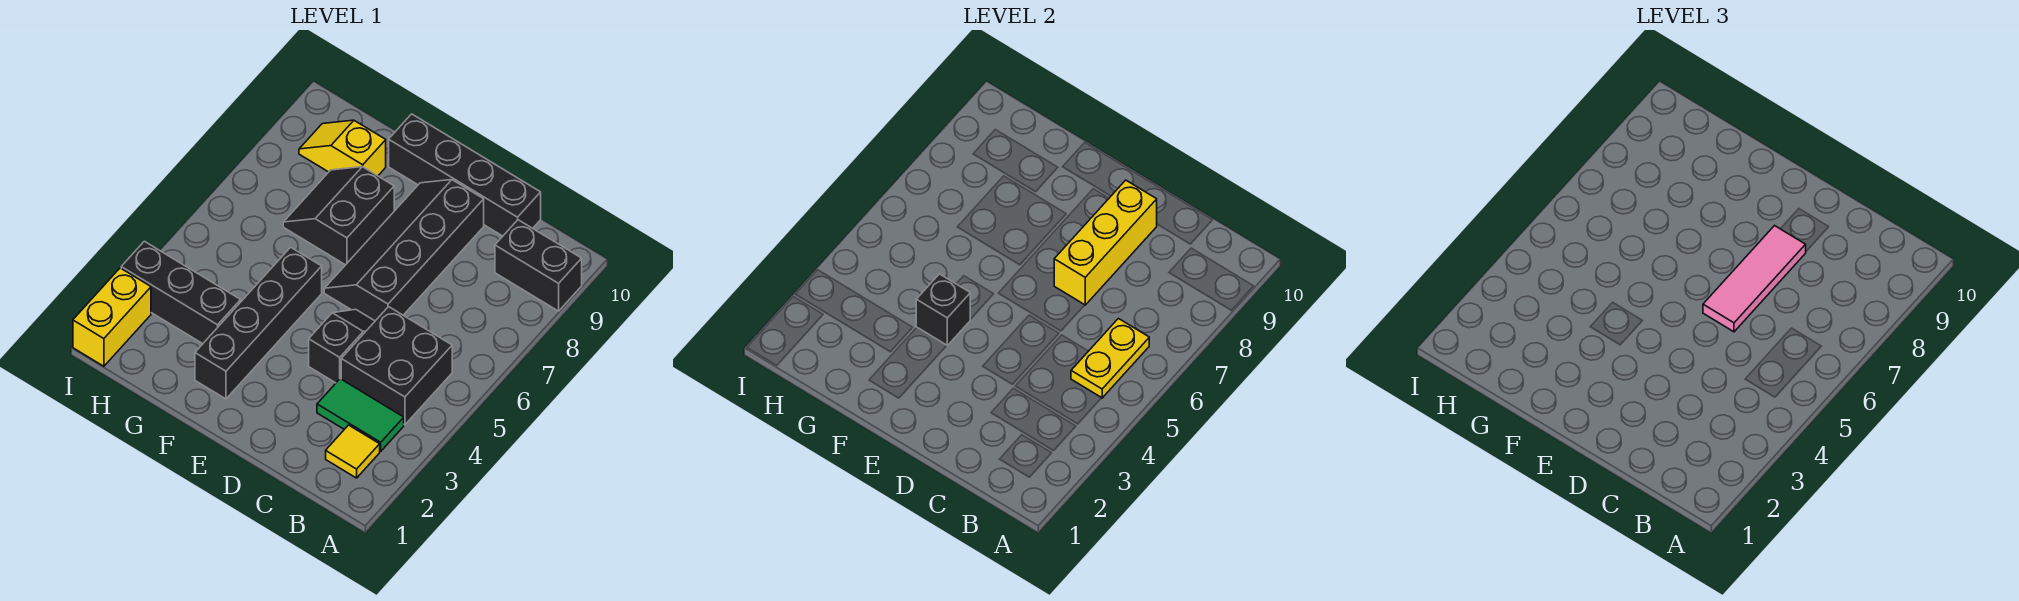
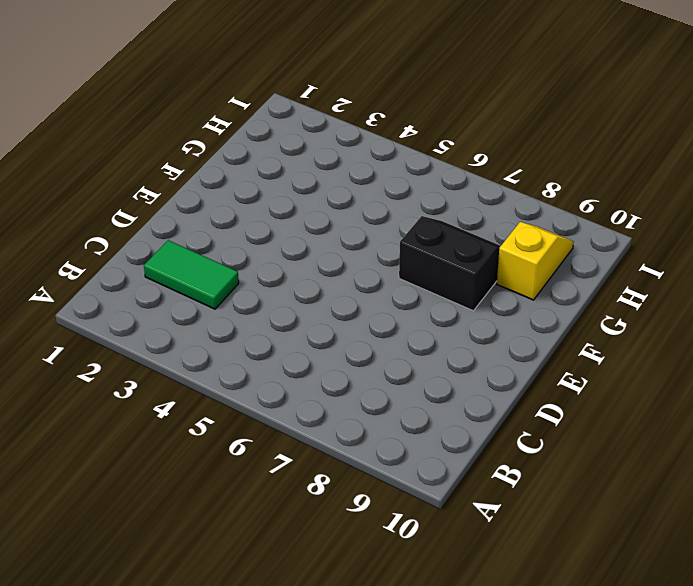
green 1x2 tile [144,240,239,309] -> green 1x2 tile turned to [317,379,404,451]
none -> black 1x2 brick [495,220,582,311]
none -> yellow 1x1 tile [326,425,380,478]
none -> black 2x2 brick [341,307,452,425]

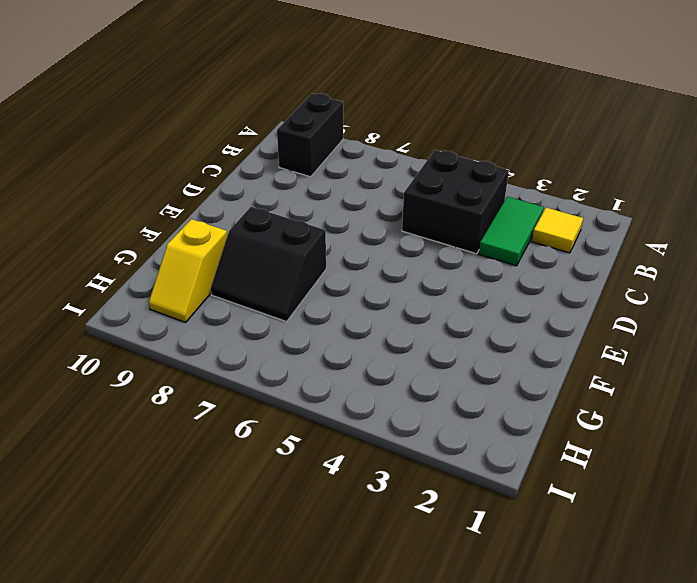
none -> black 1x4 brick [389,114,541,236]
none -> black 1x2 slope [309,309,375,383]
none -> black 2x4 slope [324,180,484,321]

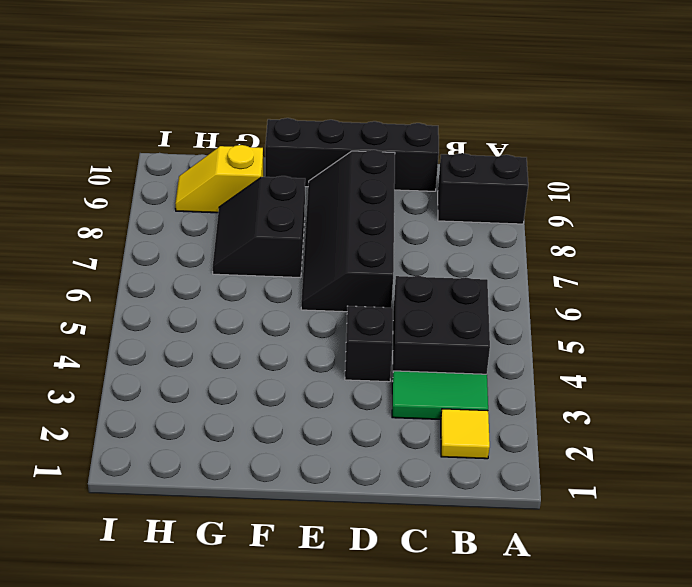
none -> black 1x4 brick [195,247,322,399]
none -> black 1x3 brick [121,241,241,344]
none -> yellow 1x2 brick [73,268,151,366]

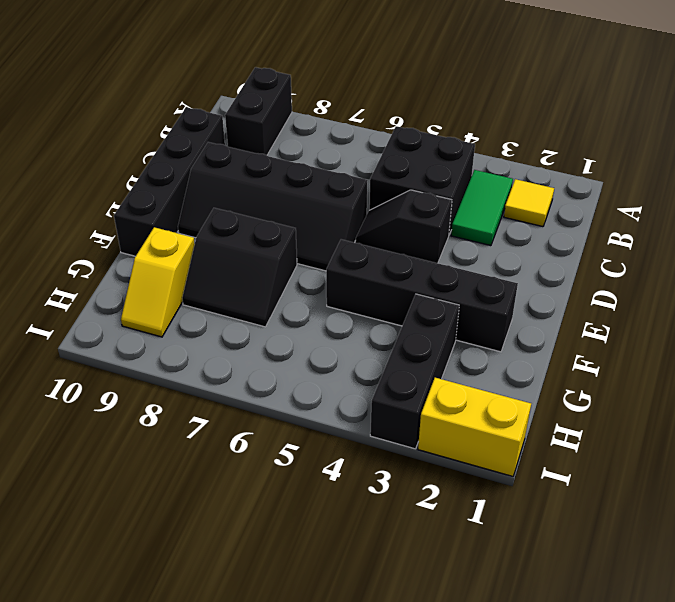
none -> yellow 1x2 plate [1071,319,1149,398]
none -> yellow 1x3 brick [1054,180,1157,305]
none -> black 1x1 brick [916,274,970,345]

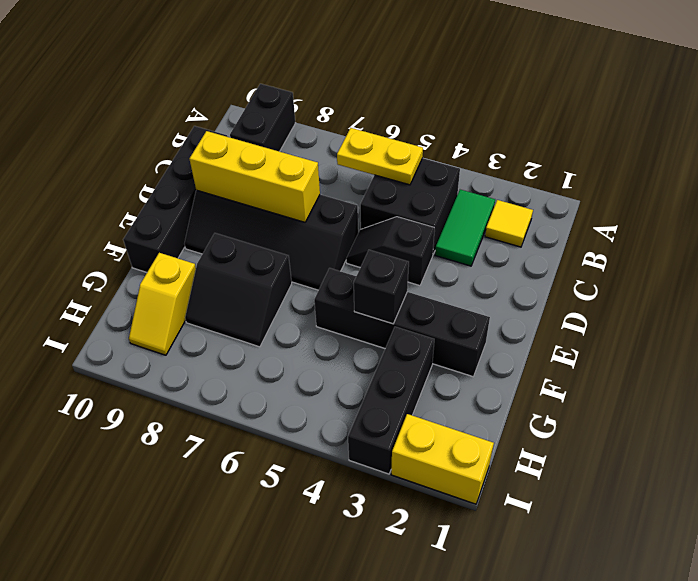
none -> pink 1x3 tile [1703,226,1806,332]

